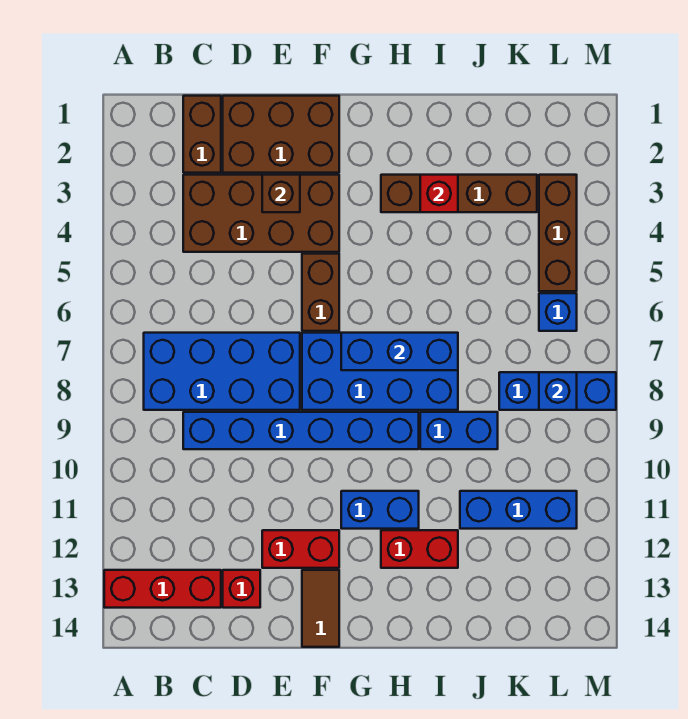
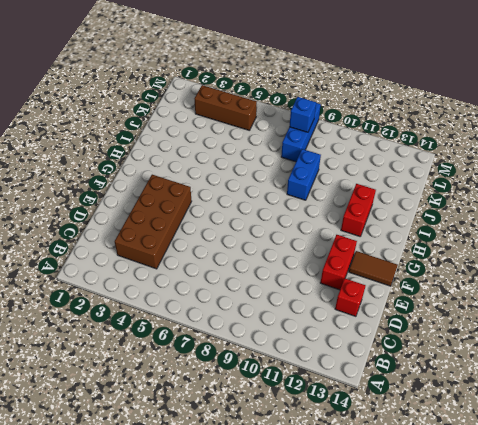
none -> red 1x3 brick [104,570,221,608]
none -> blue 2x4 brick [144,333,300,410]
none -> brown 1x2 brick [183,96,221,173]

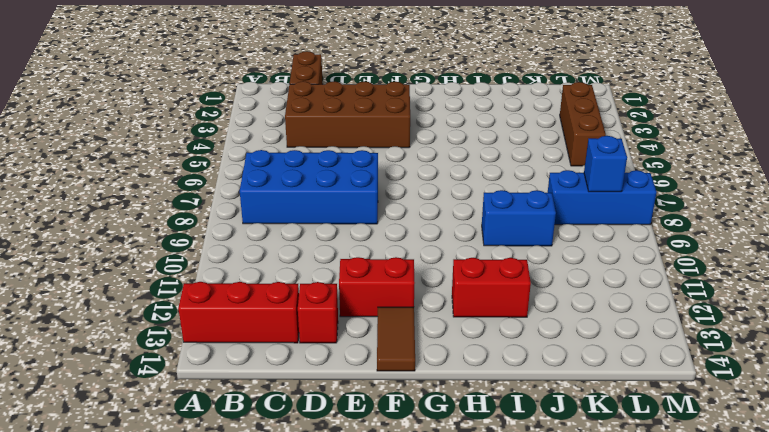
none -> blue 1x6 brick [183,412,419,449]
none -> brown 2x3 brick [223,96,339,173]
none -> brown 1x2 brick [302,254,339,331]

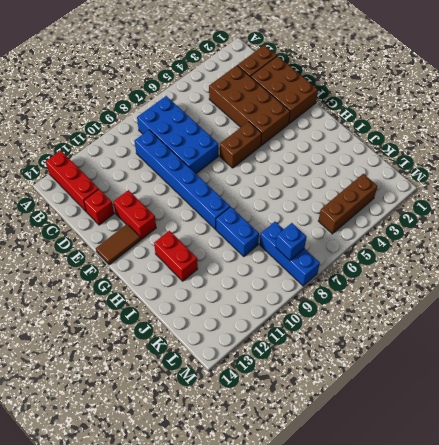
none -> blue 2x4 brick [302,333,458,410]
none -> blue 1x2 brick [341,491,419,529]
none -> brown 1x4 brick [381,175,537,212]

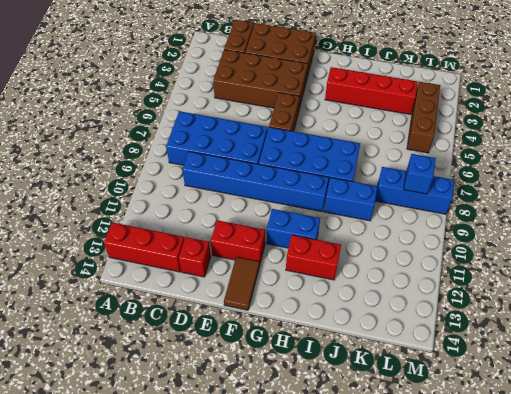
red 1x4 brick [325,67,418,115] -> brown 1x4 brick [381,175,537,212]
none -> blue 1x3 brick [460,491,577,529]
none -> blue 1x1 brick [539,293,577,331]
none -> brown 1x1 brick [262,175,300,212]

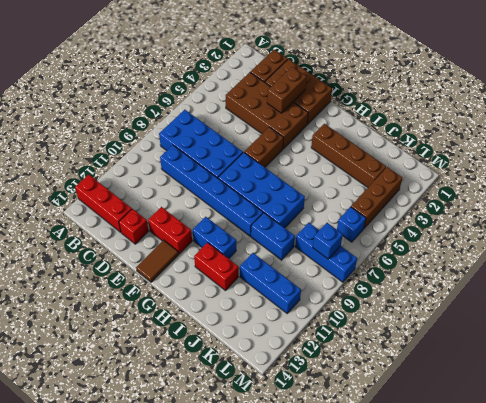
brown 1x2 brick [267,67,306,113] -> brown 1x1 brick [262,175,300,212]
none -> blue 1x3 brick [341,333,458,370]
none -> red 1x1 brick [420,175,458,212]

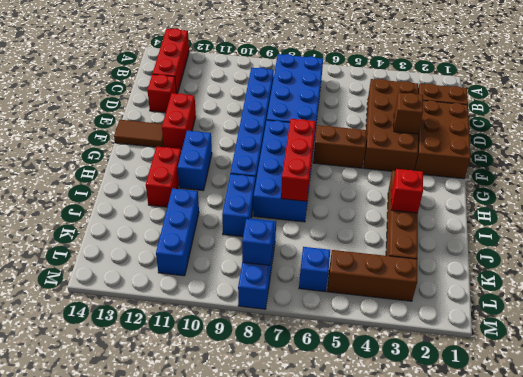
red 1x3 brick [281,119,316,201] -> blue 1x3 brick [341,333,458,370]

